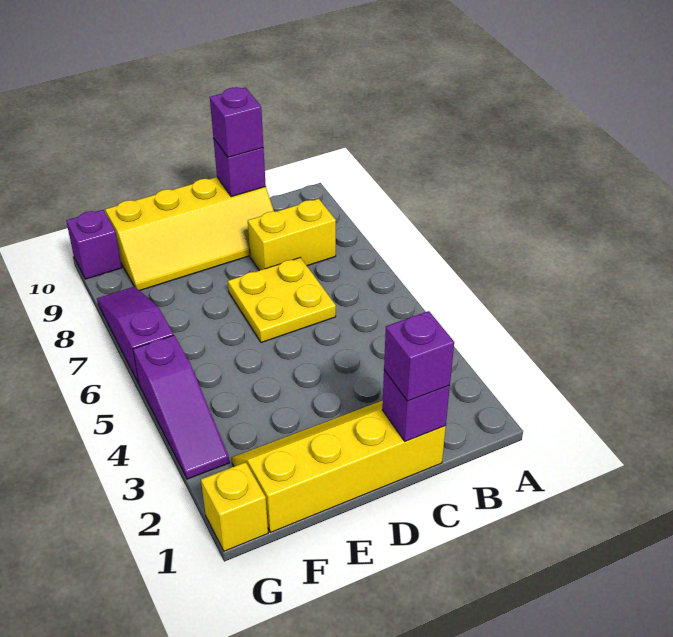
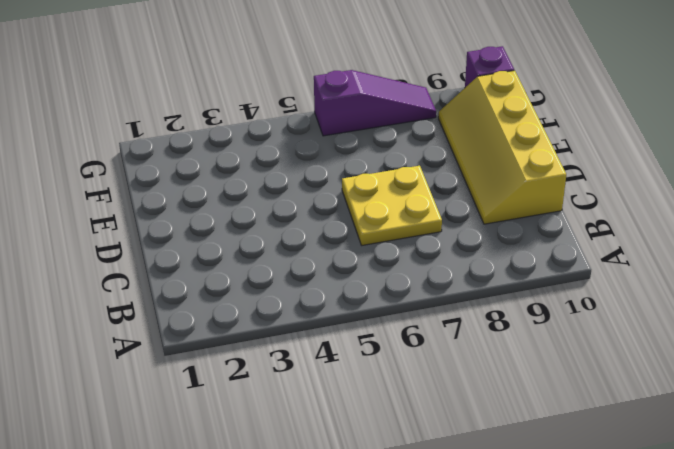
none -> yellow 1x2 brick [248,199,336,271]
none -> yellow 2x4 slope [232,400,446,533]
none -> yellow 1x1 brick [201,462,268,551]

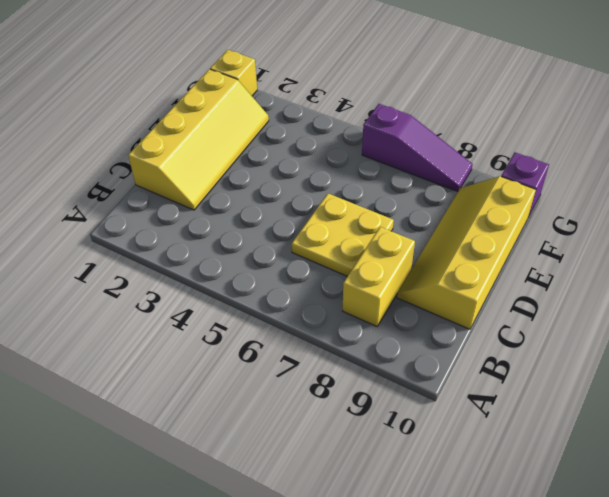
none -> purple 1x3 slope [133,335,229,479]
none -> purple 1x1 brick [382,370,450,441]
none -> purple 1x1 brick [213,138,266,197]

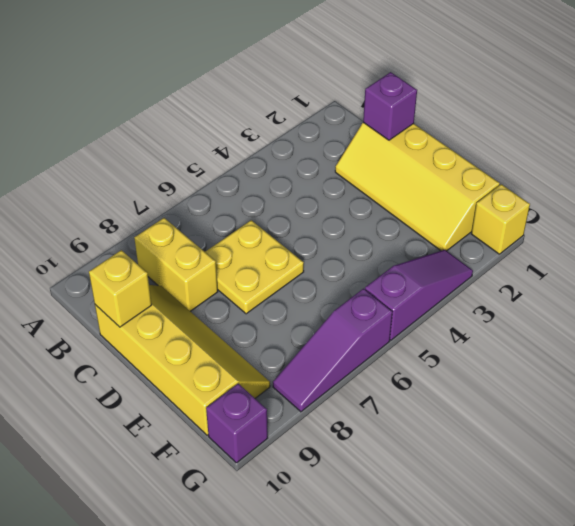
yellow 1x1 brick [89,250,152,327] -> purple 1x1 brick [213,138,266,197]
none -> purple 1x1 brick [384,311,454,401]
none -> purple 1x1 brick [210,87,263,157]

